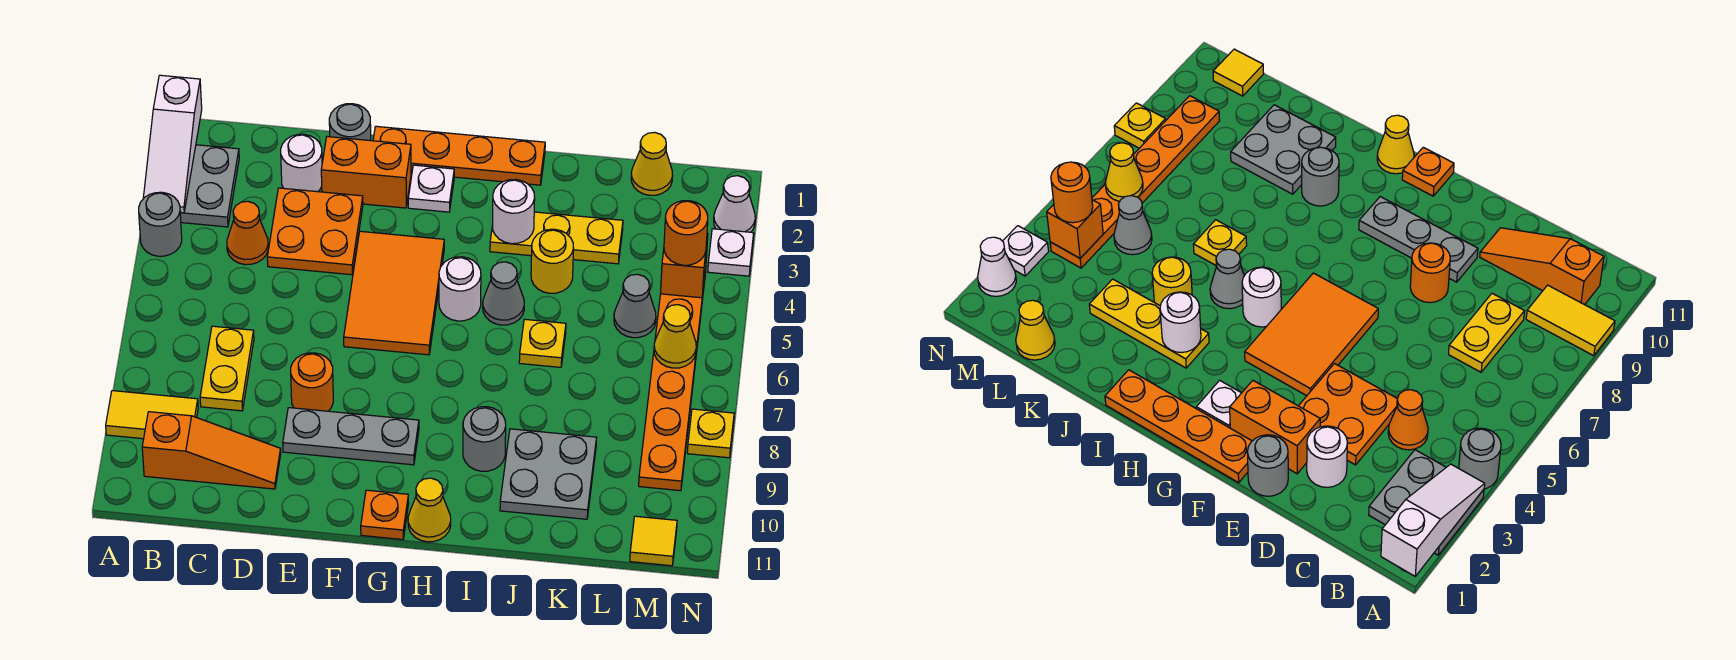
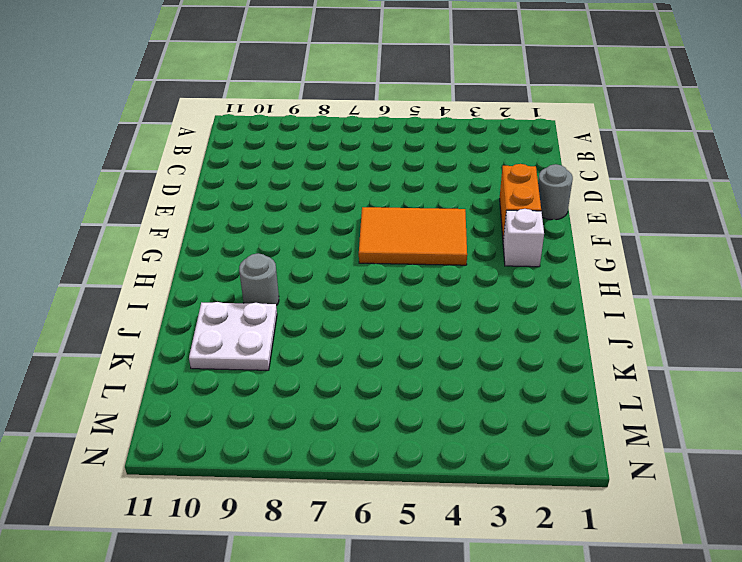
white 1x1 brick [503,209,544,267] -> white 1x1 plate [408,165,454,212]
white 2x2 plate [189,302,277,370] -> grey 2x2 plate [500,429,597,519]
none -> grey 2x2 plate [180,145,239,227]
none -> grey 1x1 round brick [139,192,182,256]
none -> yellow 1x2 tile [106,391,198,439]
none -> orange 1x3 slope [142,412,281,489]

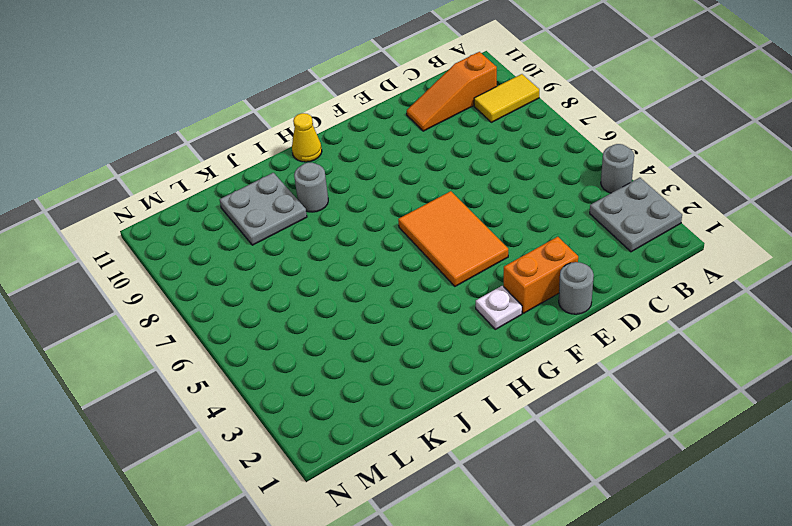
none -> orange 1x1 cone [227,201,268,265]
none -> yellow 1x2 plate [200,326,254,411]
none -> white 1x1 round brick [281,134,322,192]
none -> orange 2x2 plate [267,188,363,275]

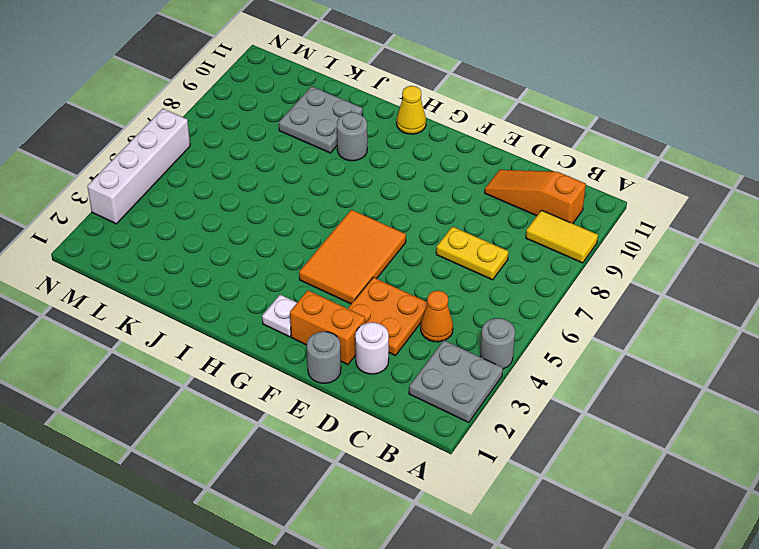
yellow 1x2 plate [436,227,509,280] -> yellow 1x2 plate turned to [200,326,254,411]
white 1x4 brick [87,109,190,224] -> white 1x1 plate [708,229,754,276]
none -> orange 1x1 round brick [291,353,333,411]
none -> grey 1x3 plate [283,408,419,465]
none -> orange 1x4 plate [373,126,545,185]
none -> orange 1x1 plate [361,490,409,539]

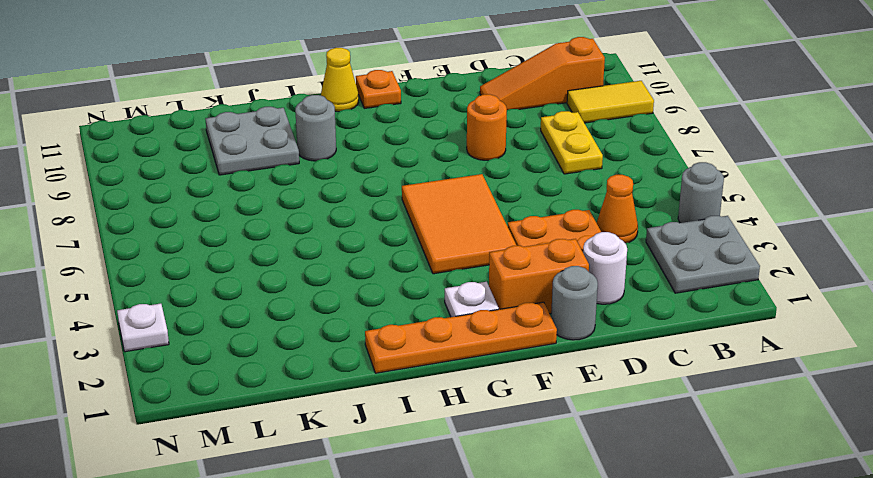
none -> grey 1x3 plate [283,408,419,465]
none -> white 1x1 round brick [439,257,481,321]
none -> yellow 1x3 plate [490,212,623,264]
none -> grey 1x1 cone [483,262,524,325]

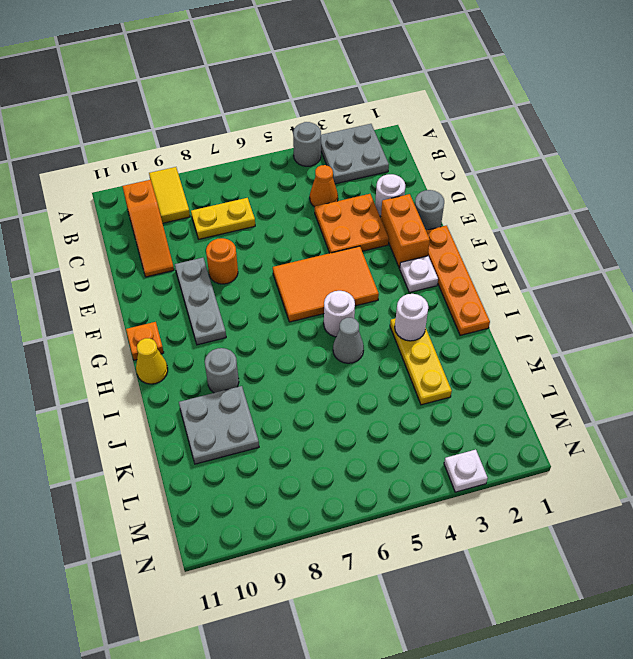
none -> yellow 1x1 round brick [531,229,574,293]
none -> yellow 1x1 plate [519,319,566,367]
none -> yellow 1x1 cone [631,132,673,195]
none -> grey 1x1 cone [614,274,656,338]

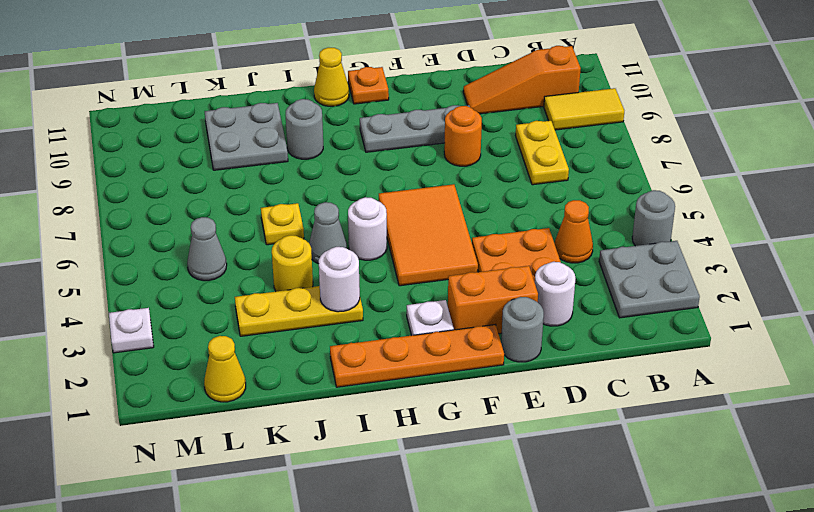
none -> orange 1x6 plate [639,270,706,491]
none -> yellow 1x1 tile [630,516,677,566]
none -> white 1x1 cone [714,176,755,232]
none -> yellow 1x1 plate [687,409,734,458]

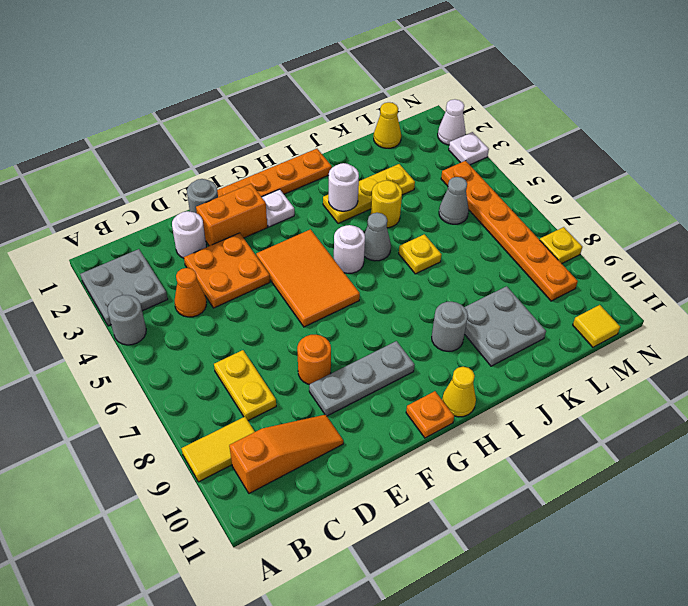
none -> white 1x3 slope [143,75,202,213]
none -> orange 1x1 brick [661,233,708,298]
none -> yellow 1x1 cone [654,305,696,368]
none -> orange 1x1 round brick [664,201,708,265]

